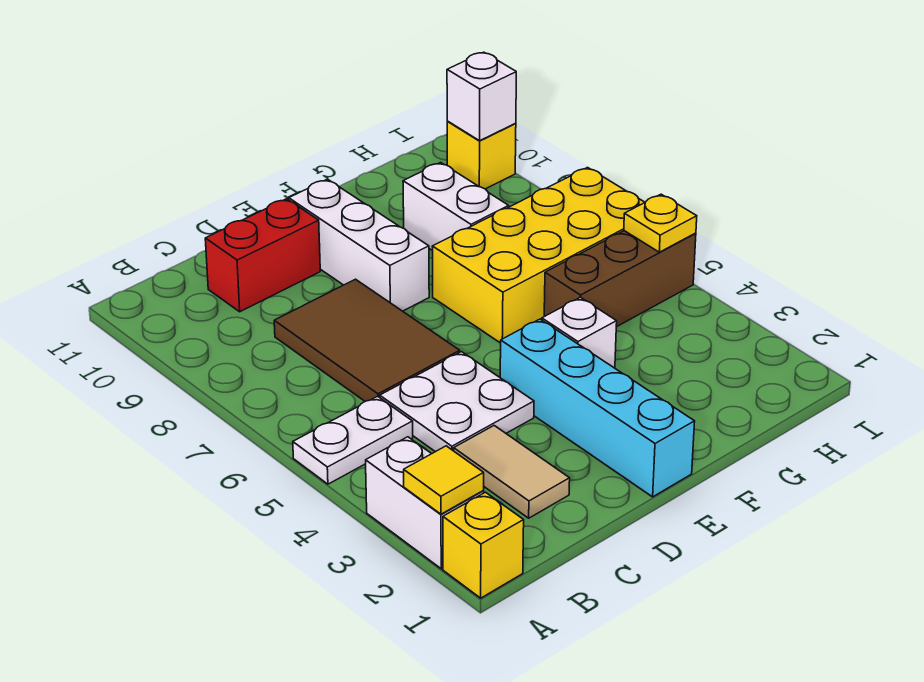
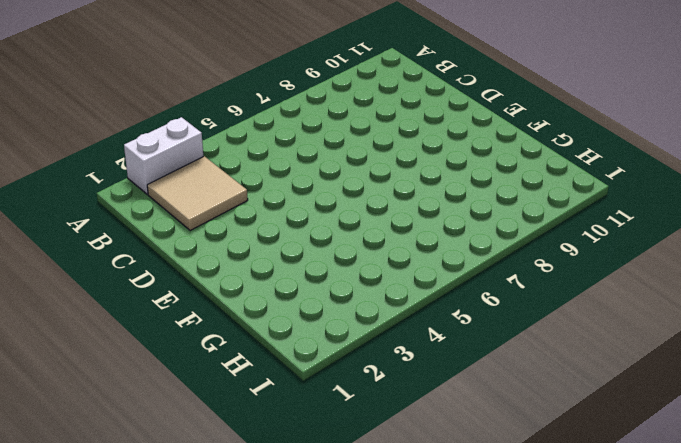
tan 2x2 tile [147,156,248,231] -> tan 1x2 tile [454,426,570,518]
none -> yellow 1x1 brick [443,492,524,598]
none -> white 1x2 plate [293,396,413,484]
none -> white 2x2 plate [380,352,534,452]

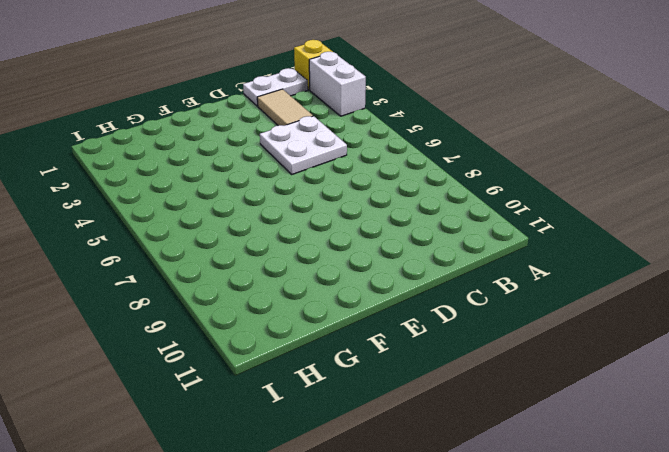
white 1x2 plate [243,68,308,106] -> white 1x2 plate moved to [293,396,413,484]
none -> brown 2x3 tile [274,279,460,401]
none -> red 1x2 brick [205,199,320,312]
none -> cyan 1x4 brick [500,319,695,497]

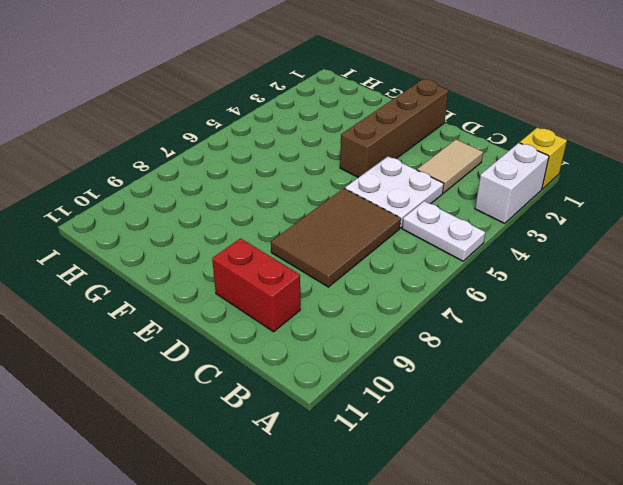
brown 1x4 brick [340,80,449,178] -> cyan 1x4 brick [500,319,695,497]
none -> white 1x3 brick [289,179,429,311]
none -> white 1x1 brick [542,297,617,368]
none -> yellow 2x4 brick [432,168,645,343]

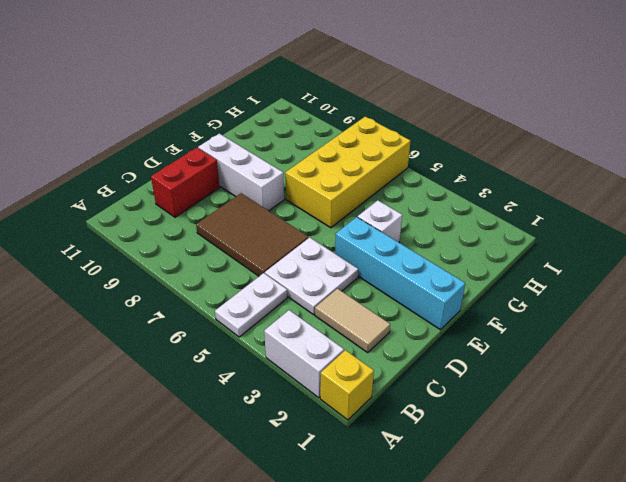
none -> brown 1x3 brick [544,231,696,327]
none -> white 1x2 brick [403,162,509,251]
none -> yellow 1x1 brick [447,122,516,189]

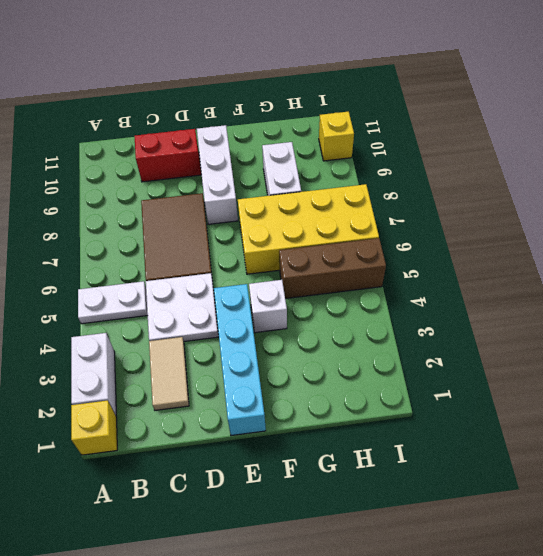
none -> yellow 1x1 tile [404,446,484,514]
none -> yellow 1x1 plate [624,194,697,252]
none -> white 1x1 brick [447,52,516,141]

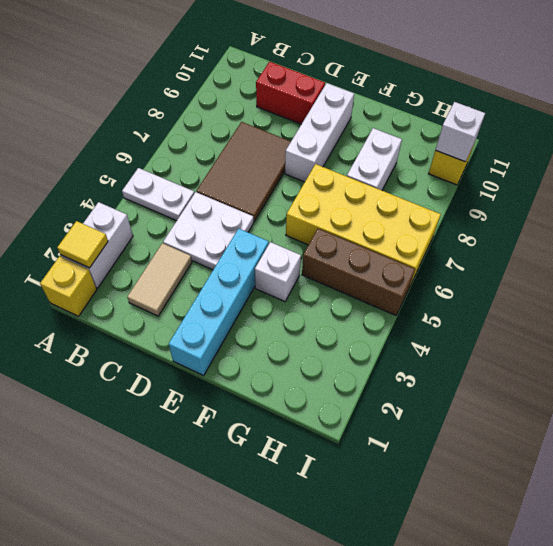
none -> yellow 1x1 plate [624,194,697,252]

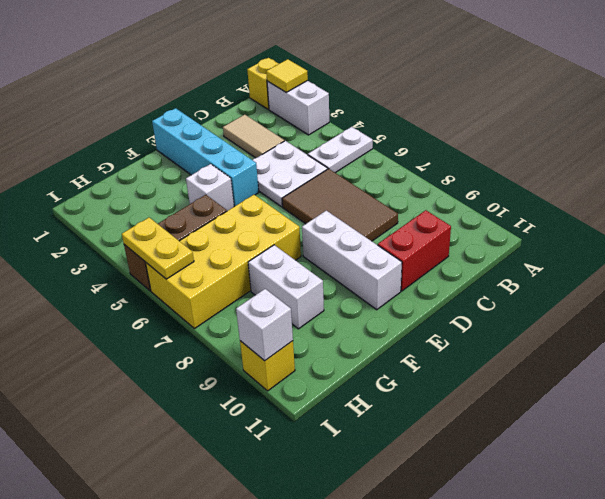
yellow 1x2 plate [122,218,194,279] -> yellow 1x1 plate [624,194,697,252]

